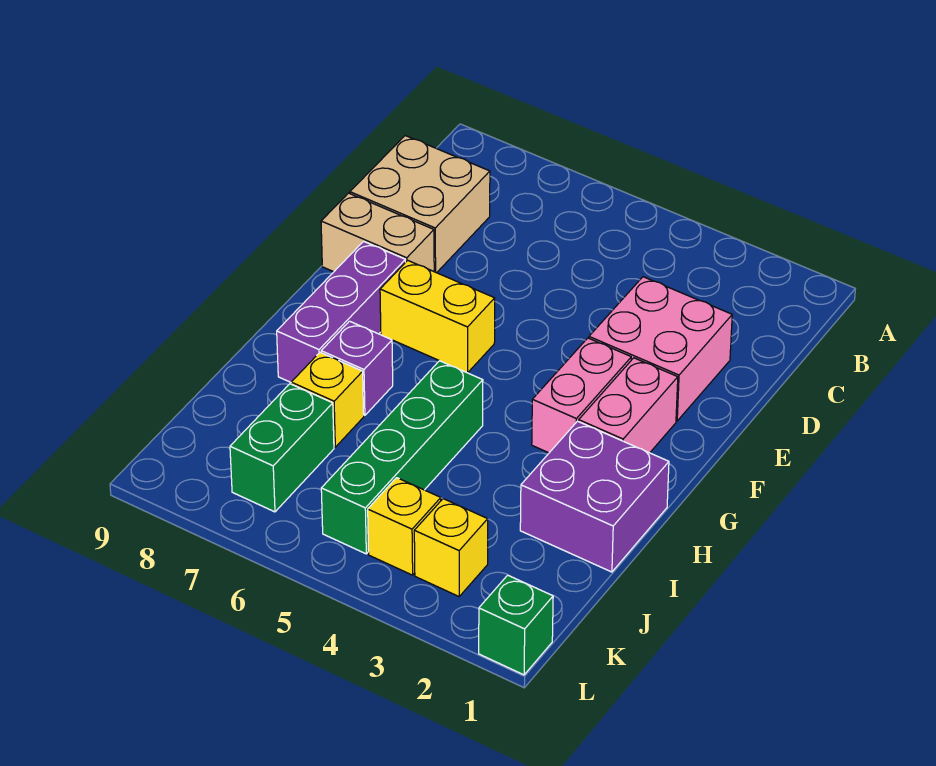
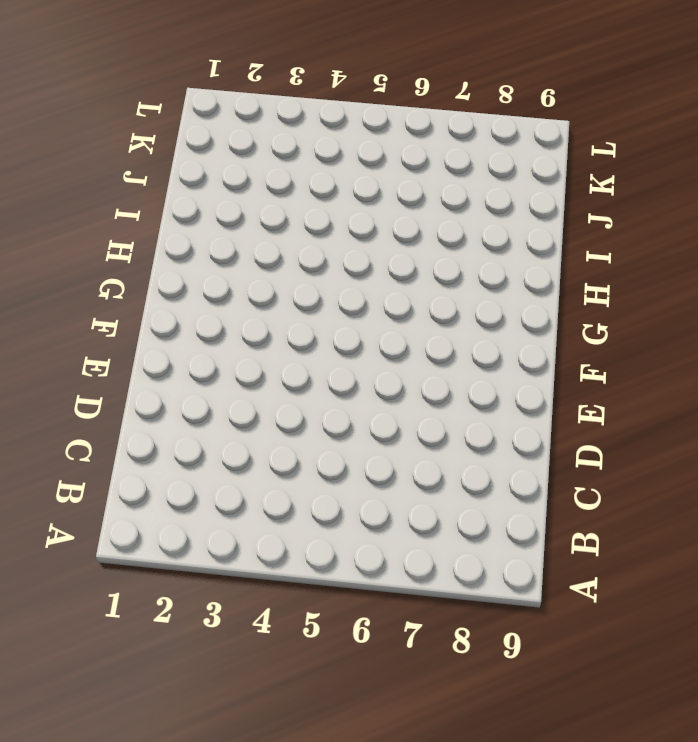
none -> tan 2x2 brick [350,136,490,273]
none -> pink 2x2 brick [589,277,732,421]
none -> tan 1x2 brick [321,193,434,272]

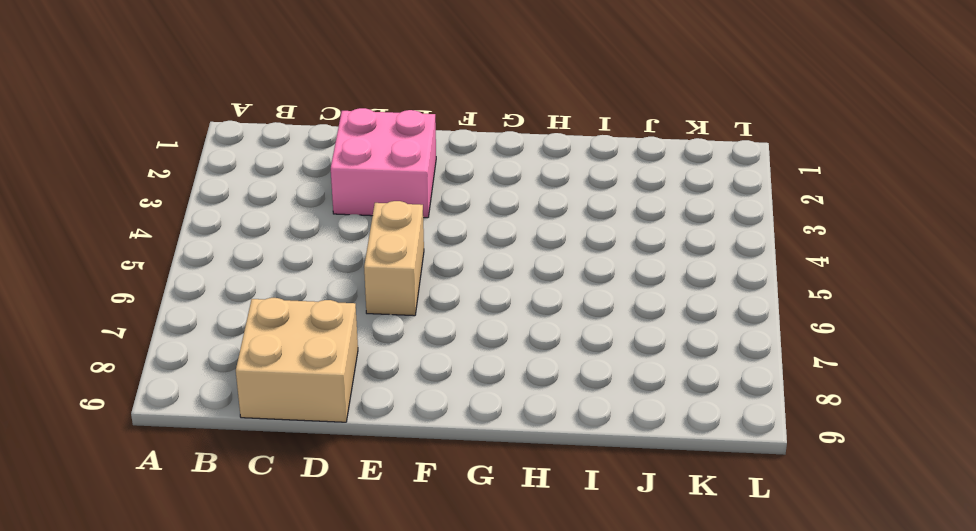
tan 1x2 brick [364,201,424,316] -> tan 1x2 brick moved to [321,193,434,272]
none -> pink 1x2 brick [579,358,678,453]
none -> pink 1x2 brick [532,338,631,453]
none -> yellow 1x2 brick [380,260,495,373]

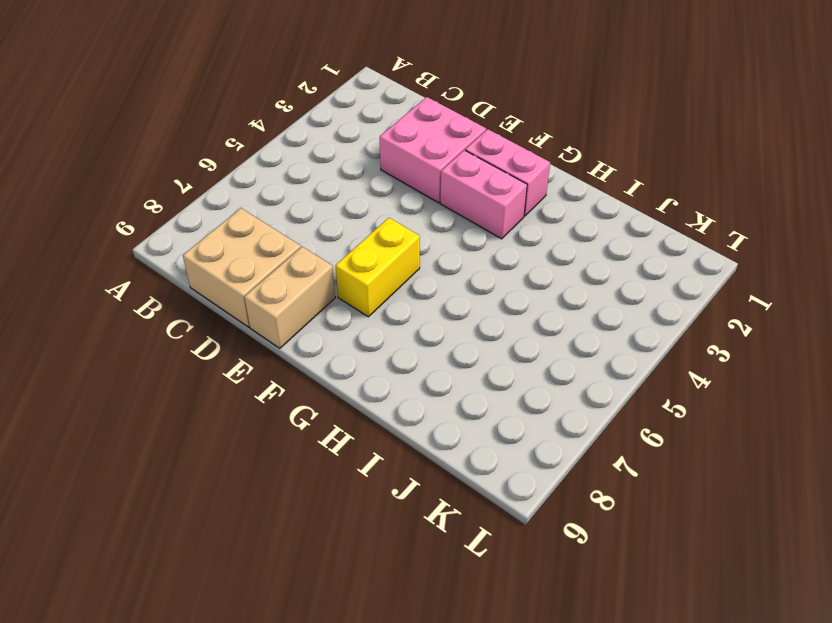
none -> purple 1x3 brick [277,241,405,382]
none -> purple 2x2 brick [520,421,669,572]
none -> green 1x4 brick [321,361,483,554]

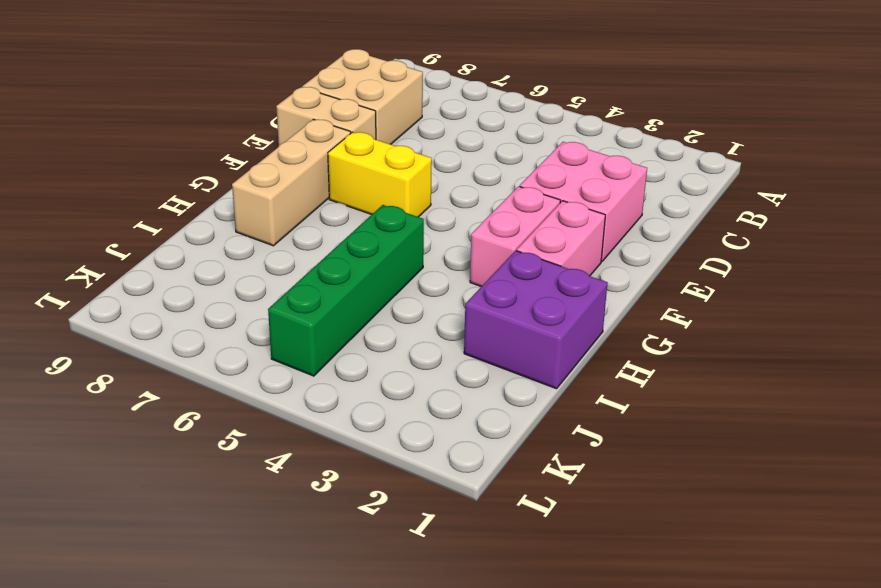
tan 1x3 brick [232,119,351,246] -> purple 1x3 brick [277,241,405,382]
none -> purple 1x1 brick [321,321,393,415]
none -> yellow 1x1 brick [291,353,364,447]
none -> green 1x2 brick [230,384,334,512]

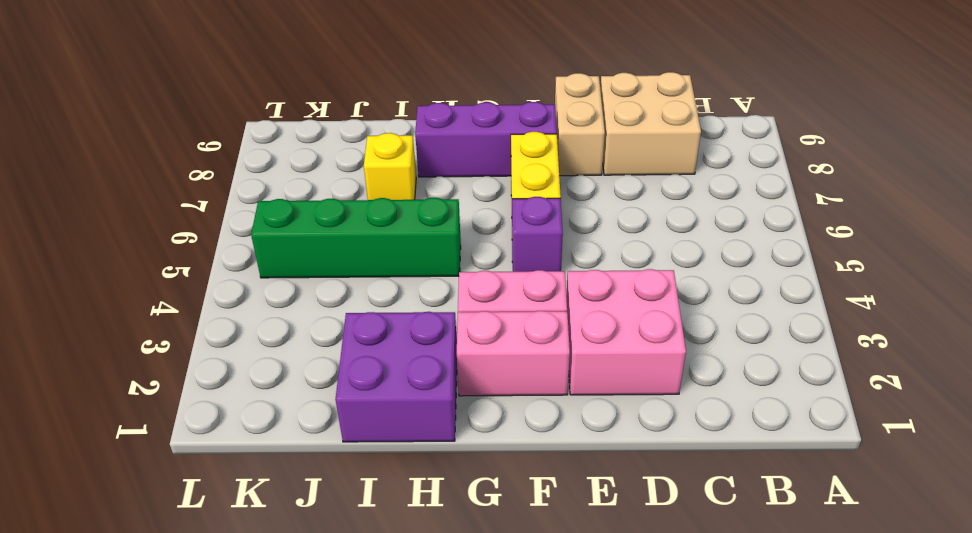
purple 1x1 brick [512,197,563,272] -> purple 1x1 brick moved to [321,321,393,415]
none -> green 1x2 brick [230,384,334,512]
none -> yellow 1x1 brick [414,499,488,596]
none -> yellow 1x1 brick [368,478,441,575]

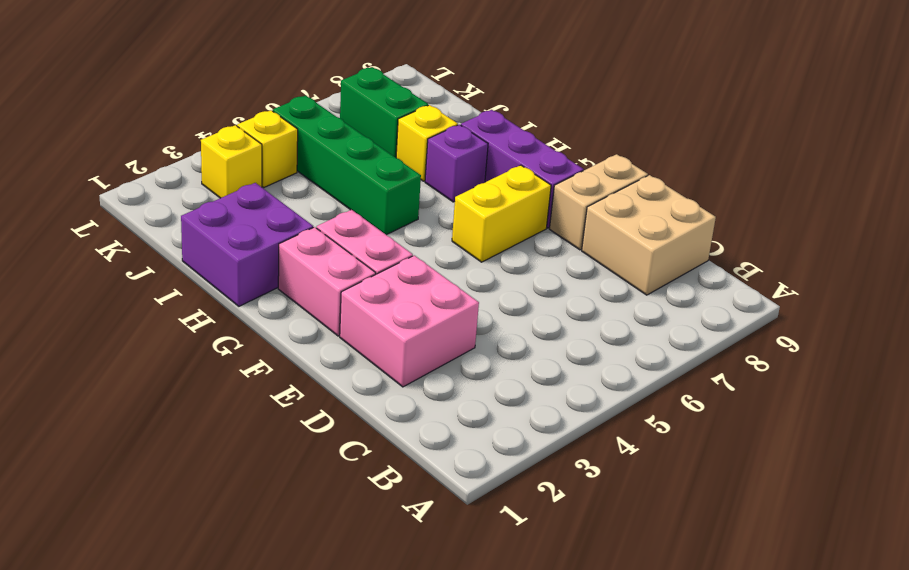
none -> green 1x1 brick [479,575,553,675]

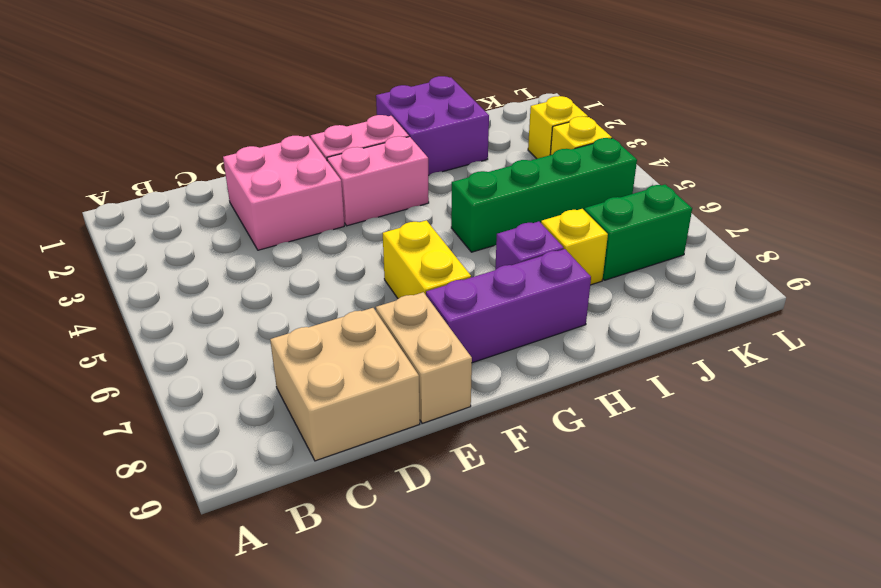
none -> green 1x1 brick [479,575,553,675]

